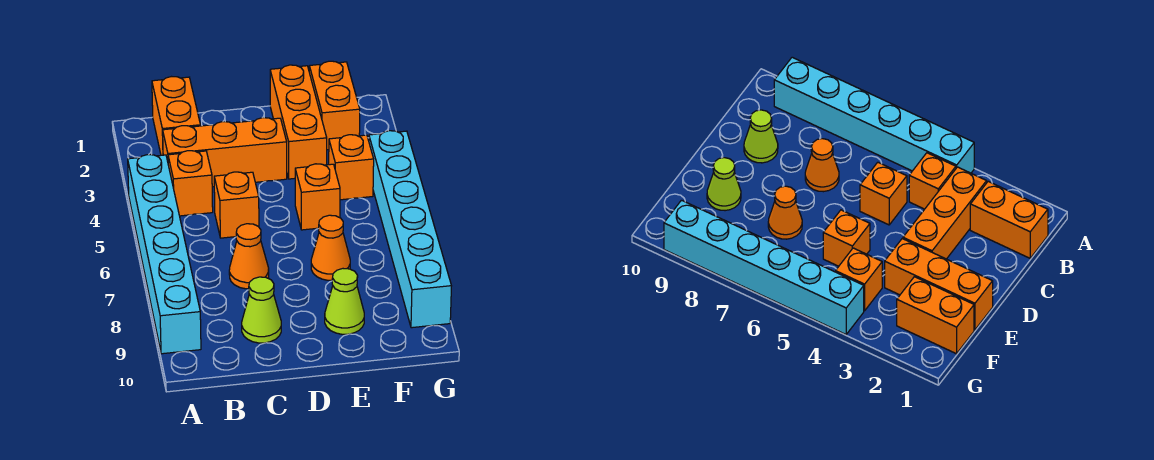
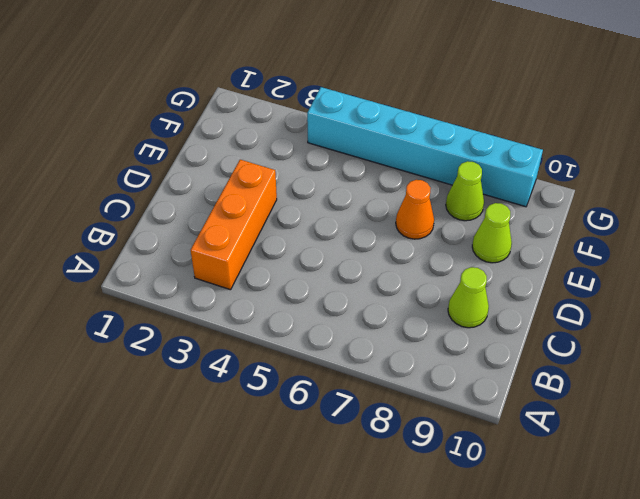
lime 1x1 cone [446,161,484,221] -> none
none -> cyan 1x6 brick [128,155,201,354]
none -> orange 1x2 brick [152,77,200,155]
none -> orange 1x1 brick [168,151,213,216]

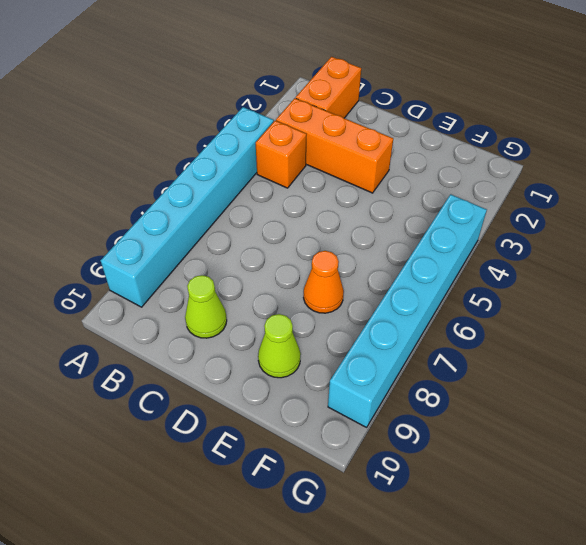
none -> orange 1x1 brick [214,172,259,238]
none -> orange 1x1 cone [229,224,269,289]
none -> orange 1x3 brick [270,65,327,179]

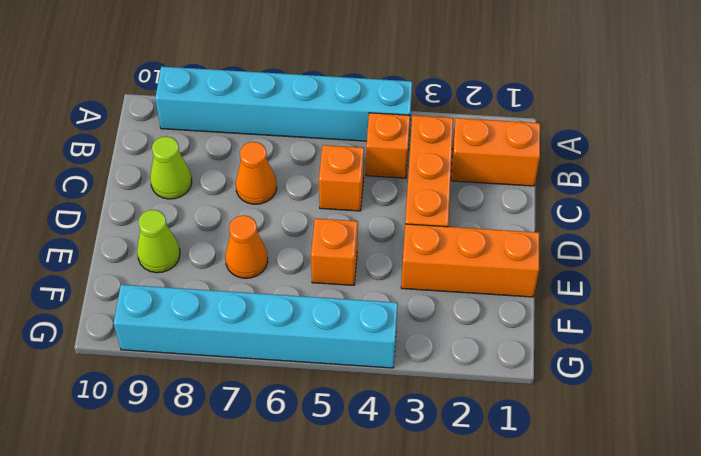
none -> orange 1x2 brick [309,61,360,150]
none -> orange 1x1 brick [329,135,374,200]

